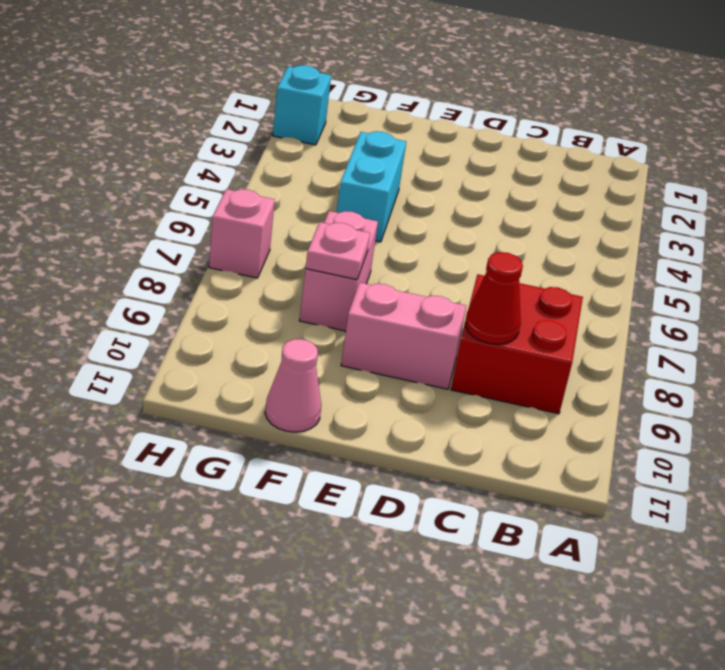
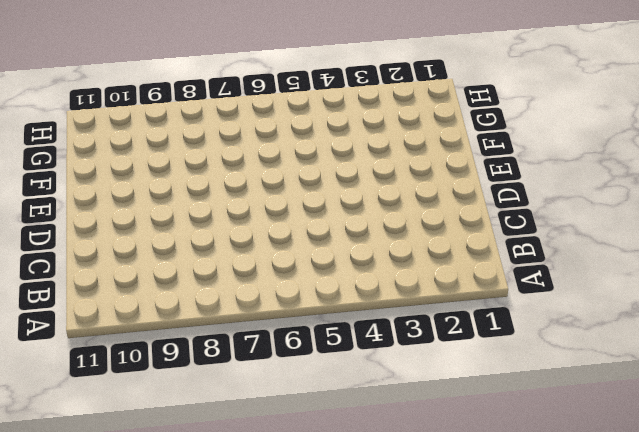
none -> red 2x2 brick [451,274,583,414]
none -> pink 1x2 brick [341,282,466,389]

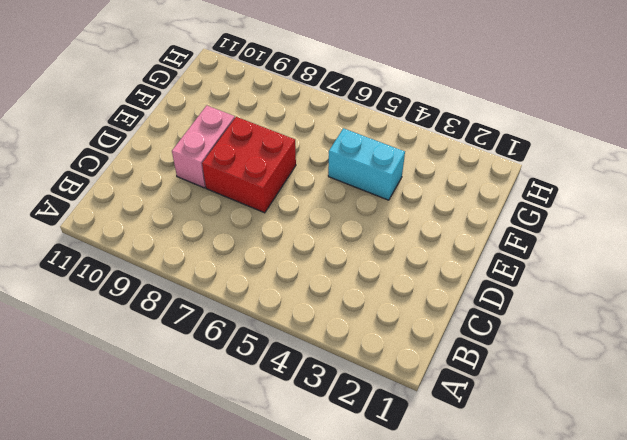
red 2x2 brick [202,117,296,213] -> red 2x2 brick moved to [451,274,583,414]
none -> pink 1x2 brick [299,211,378,331]
none -> pink 1x1 cone [265,339,321,432]

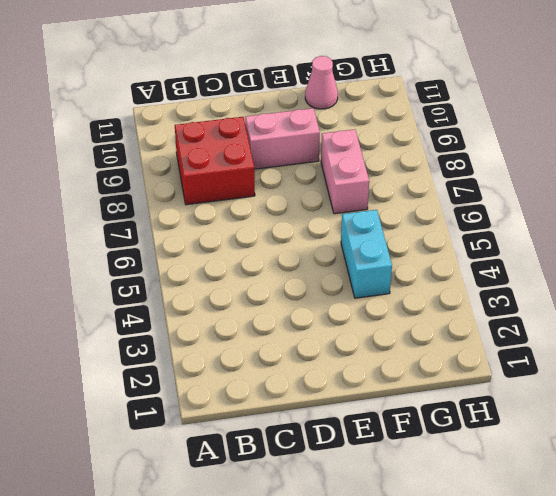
none -> cyan 1x1 brick [273,65,331,145]
none -> pink 1x1 brick [209,189,275,278]

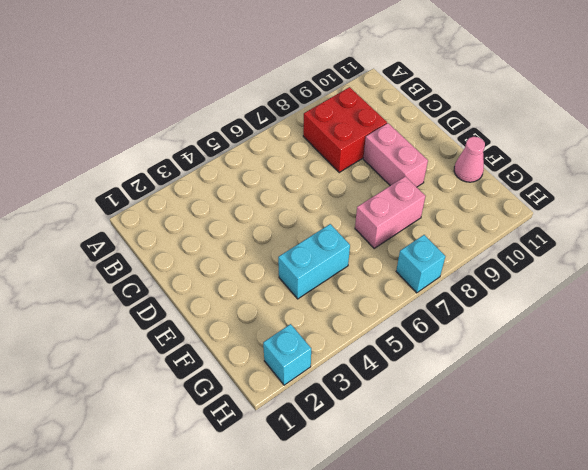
cyan 1x1 brick [396,235,446,293] -> pink 1x1 brick [209,189,275,278]
none -> red 1x1 cone [465,252,523,344]
none -> pink 1x1 plate [306,222,370,280]

